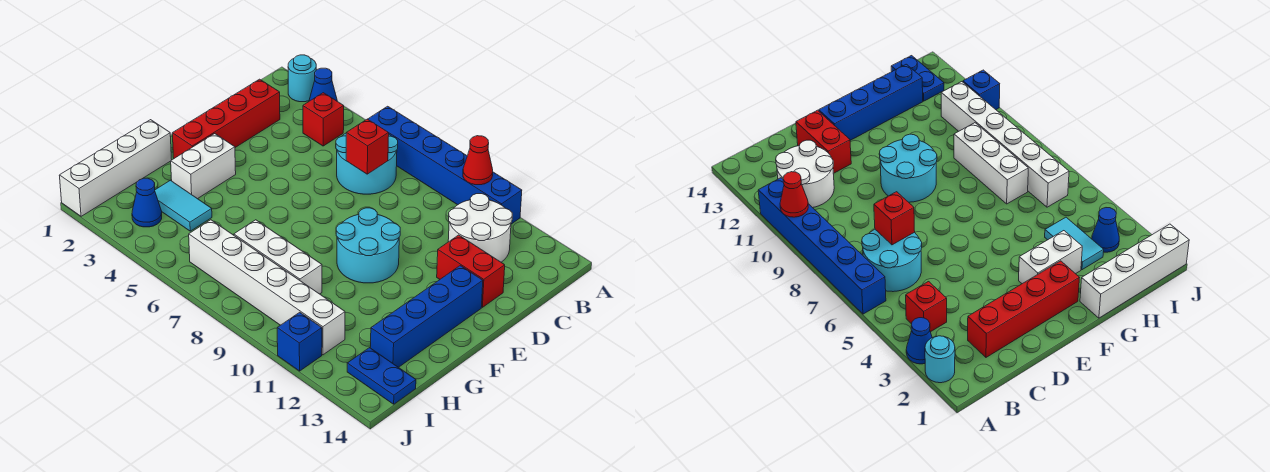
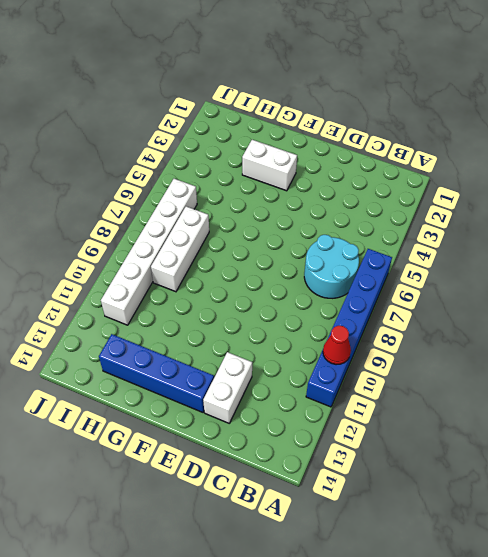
white 1x2 brick [203,352,252,423] -> red 1x2 brick [437,235,505,307]
none -> cyan 1x1 round brick [288,55,316,102]
none -> blue 1x1 cone [309,68,337,101]
none -> red 1x1 brick [303,93,344,146]

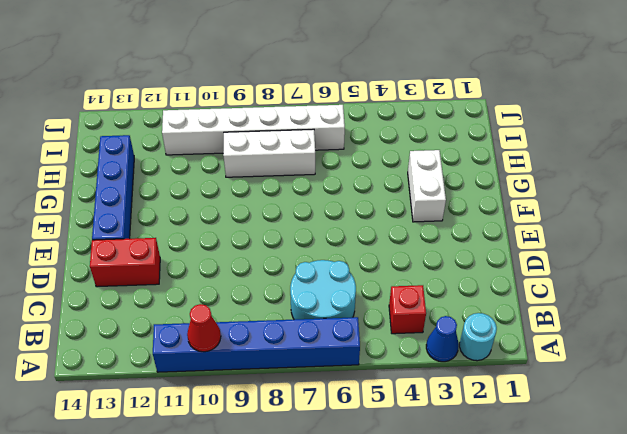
none -> white 2x2 round brick [448,194,512,262]
none -> red 1x4 brick [172,79,280,158]
none -> cyan 2x2 round brick [336,208,400,283]

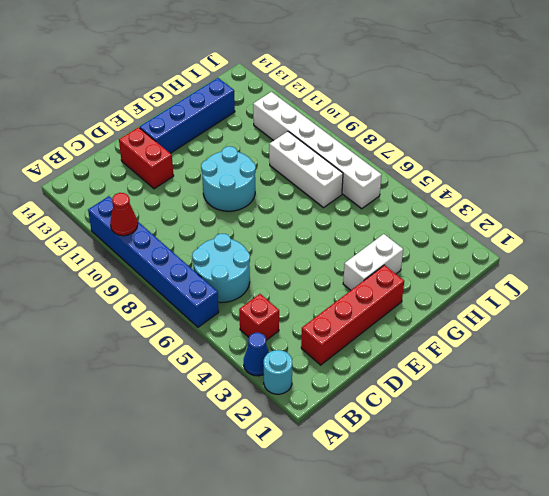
none -> white 2x2 round brick [448,194,512,262]
none -> white 1x4 brick [59,120,172,216]
none -> cyan 1x2 tile [155,180,212,231]

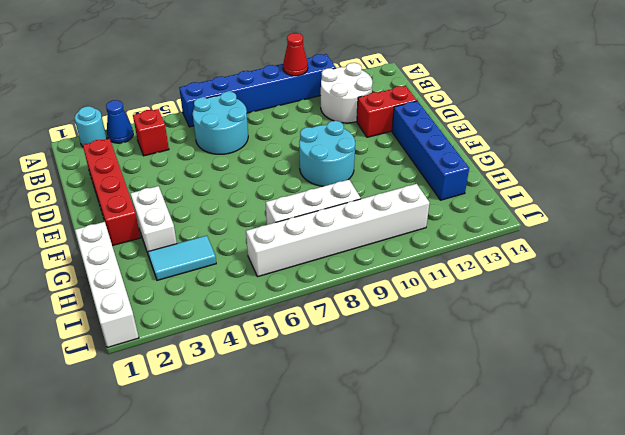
none -> blue 1x1 cone [132,178,162,227]
none -> blue 1x2 plate [347,348,416,404]
none -> blue 1x1 brick [277,312,322,371]

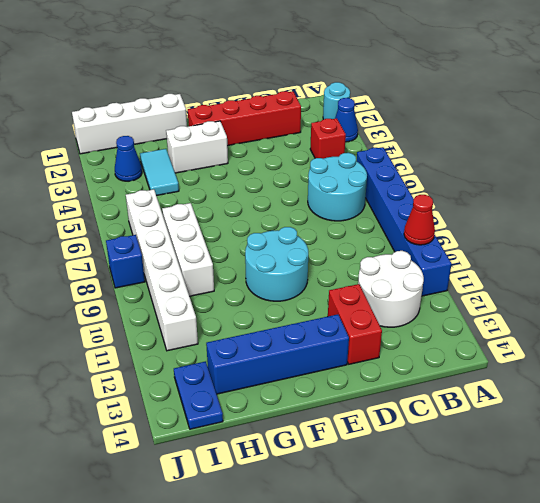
blue 1x1 brick [106,235,145,288] -> blue 1x1 brick moved to [277,312,322,371]
none -> red 1x1 brick [346,119,389,174]

